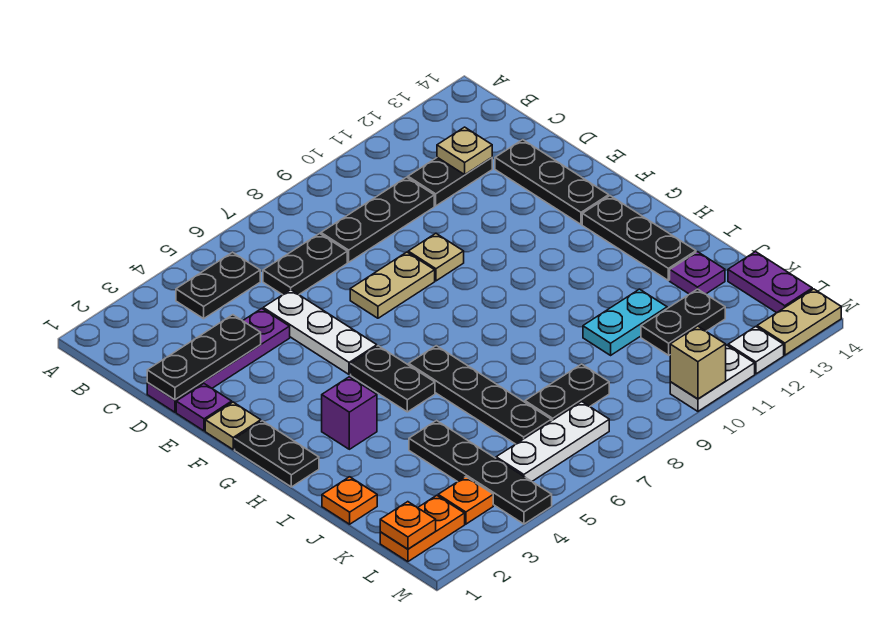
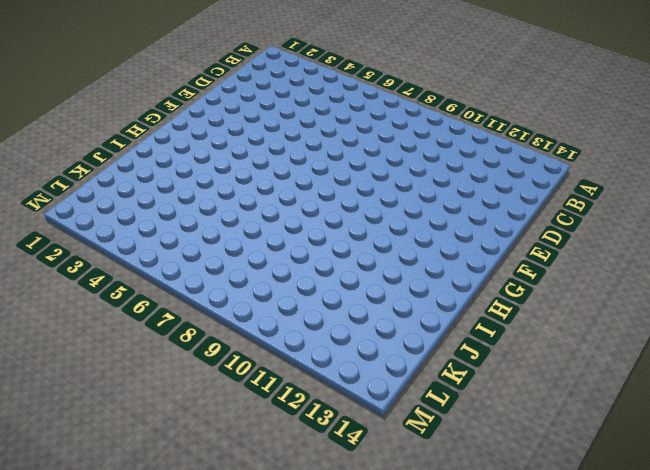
none -> black 1x2 plate [176,252,260,319]
none -> black 1x2 plate [263,234,347,295]
none -> black 1x3 plate [321,177,434,262]
none -> black 1x2 plate [408,157,492,206]

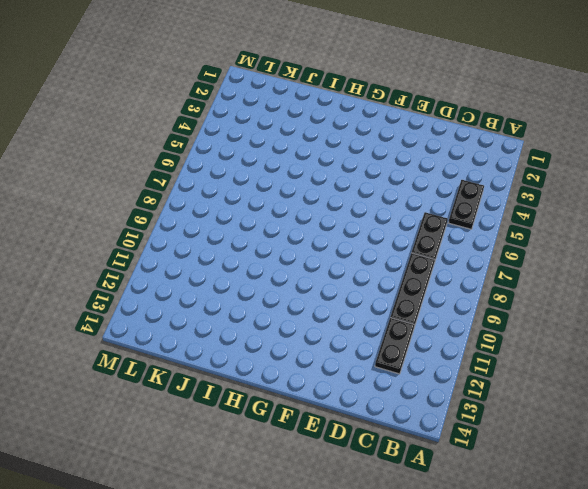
none -> purple 1x4 plate [147,309,290,412]
none -> white 1x3 plate [263,290,377,375]
none -> black 1x3 plate [495,140,609,224]
none -> purple 1x1 plate [176,384,232,431]

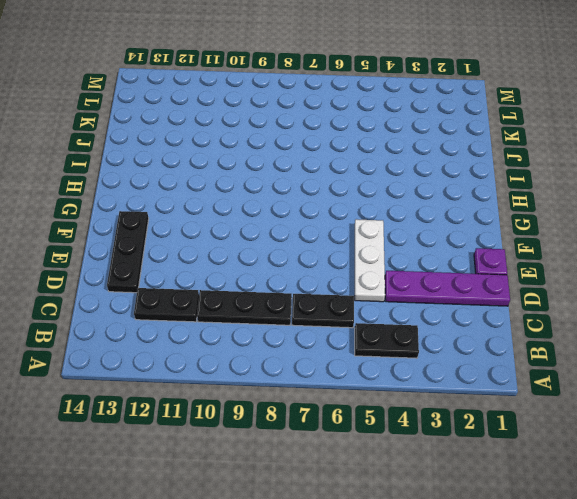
none -> tan 1x2 plate [350,252,435,318]
none -> tan 1x1 plate [408,233,464,281]
none -> tan 1x1 plate [205,402,261,449]
none -> black 1x2 plate [235,421,319,487]

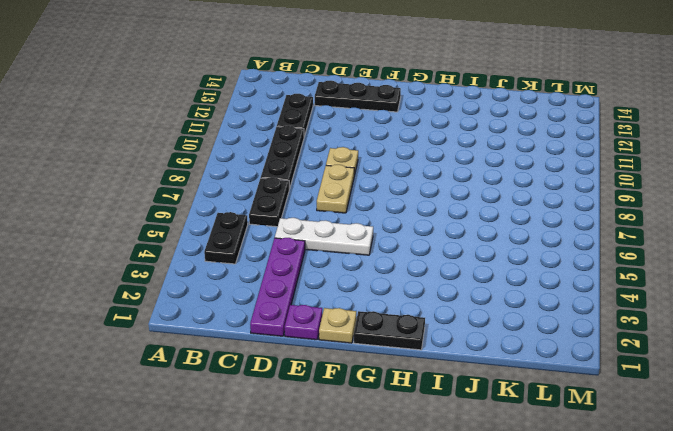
none -> black 1x2 plate [351,346,435,412]
none -> black 1x3 plate [582,196,696,280]
none -> purple 1x1 brick [322,377,377,449]
none -> black 1x4 plate [409,346,551,444]

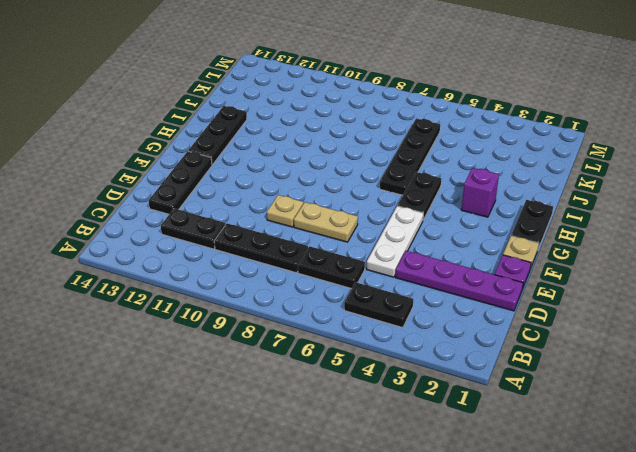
none -> orange 1x1 plate [322,477,377,524]
none -> black 1x4 plate [409,421,552,524]
none -> cyan 1x2 plate [583,289,667,355]
none -> purple 1x1 plate [670,252,725,294]

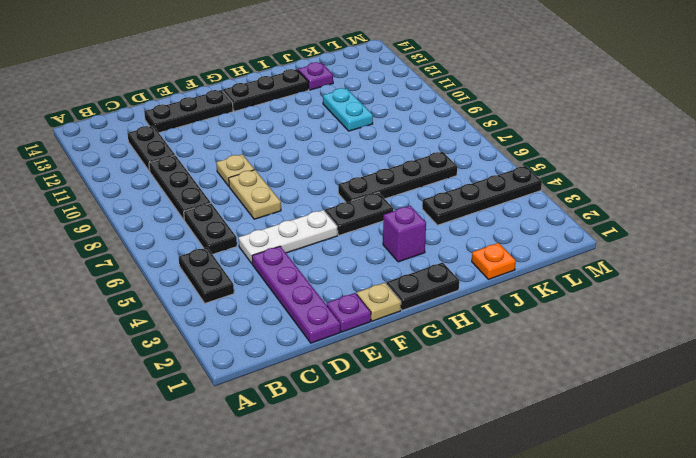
none -> black 1x2 plate [525,364,609,421]
none -> black 1x2 plate [641,289,725,355]
none -> purple 1x2 plate [728,252,812,313]
none -> orange 1x2 plate [380,495,465,562]

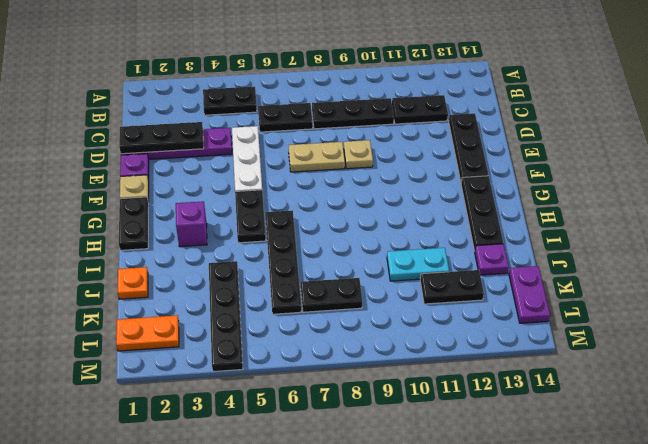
none -> orange 1x1 plate [438,477,493,524]
none -> white 1x3 plate [496,402,609,481]
none -> white 1x2 plate [670,345,755,411]
none -> white 1x1 plate [728,327,784,374]

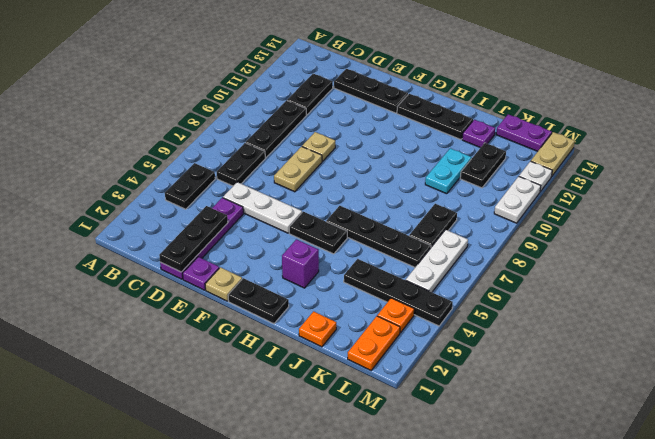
none -> tan 1x1 plate [437,127,492,175]
none -> orange 1x1 plate [380,502,436,549]
none -> tan 1x1 brick [670,326,726,399]

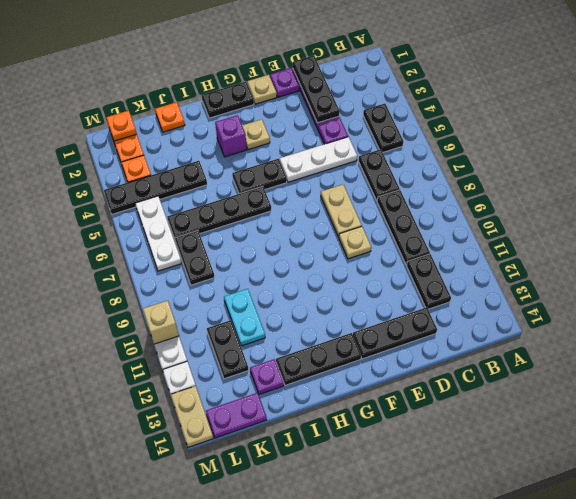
tan 1x1 plate [242,119,270,150] -> tan 1x1 plate moved to [437,127,492,175]

